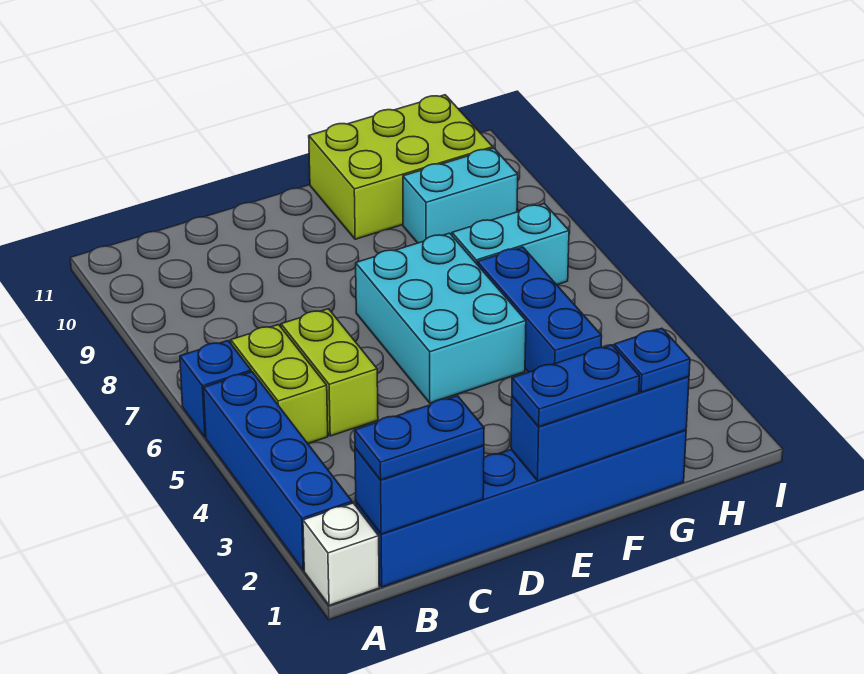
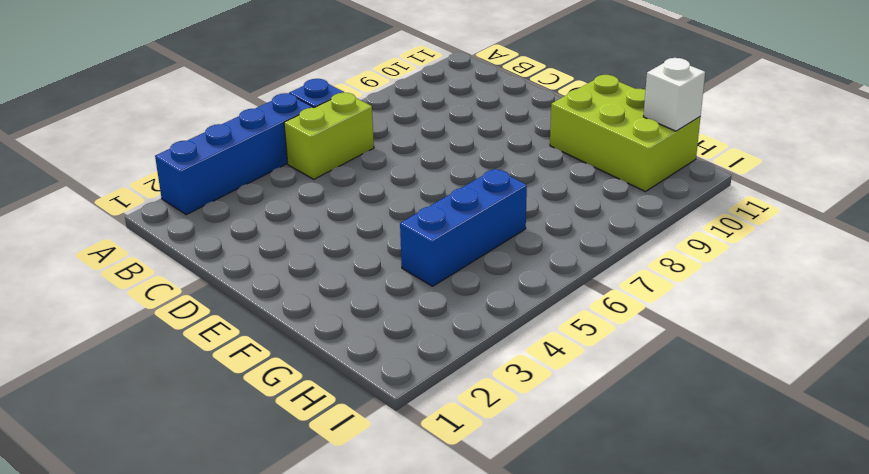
white 1x1 brick [643,58,705,131] -> white 1x1 brick moved to [303,503,379,605]
none -> blue 1x6 brick [356,430,686,587]
none -> lime 1x2 brick [281,309,378,436]
none -> cyan 2x3 brick [356,233,526,403]

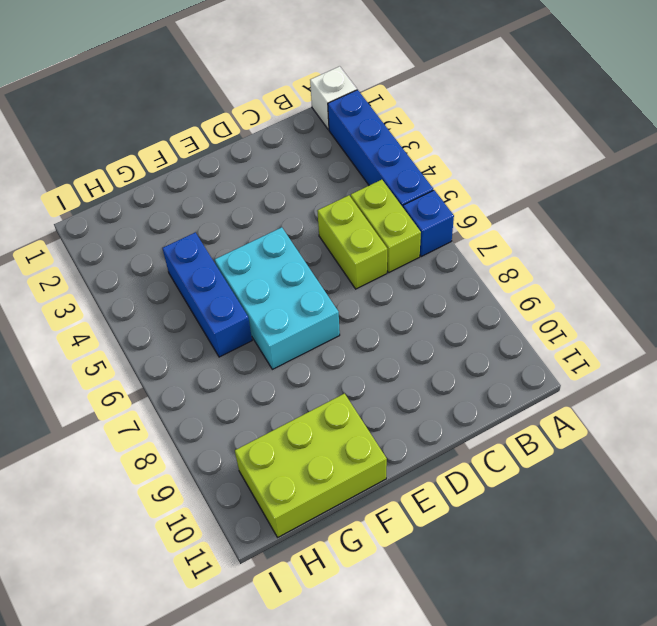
none -> blue 1x6 brick [356,430,686,587]
none -> cyan 1x2 brick [452,204,569,285]
none -> cyan 1x2 brick [403,148,518,243]

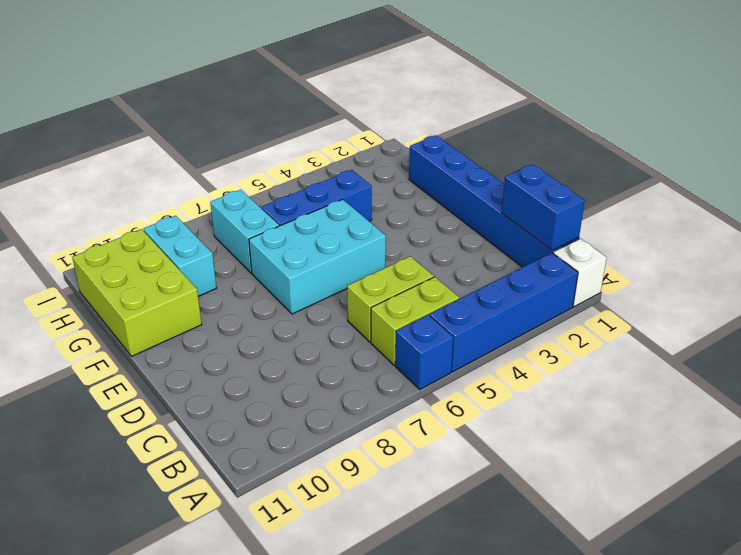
none -> blue 1x3 brick [511,377,689,481]
none -> blue 1x2 plate [355,396,484,480]
none -> blue 1x2 plate [512,345,639,427]

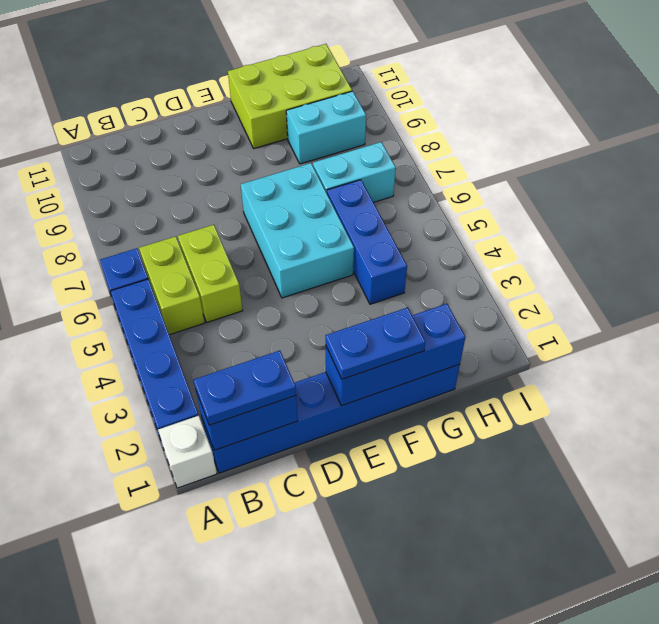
none -> blue 1x1 plate [614,328,690,392]

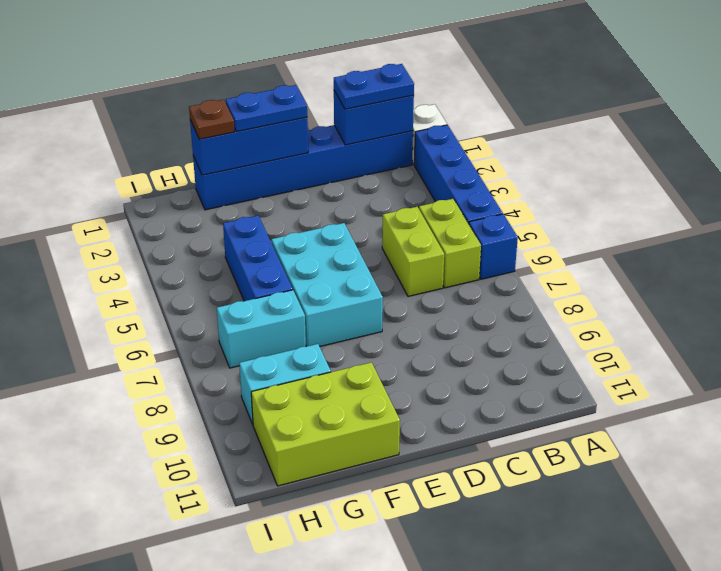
brown 1x1 plate [189,100,234,139] -> blue 1x1 plate [614,328,690,392]

